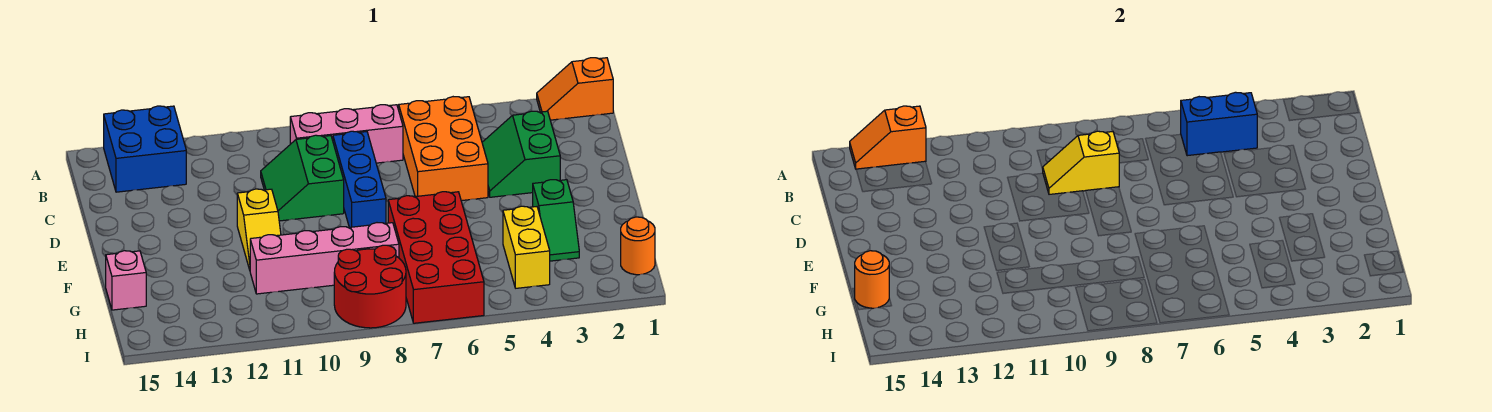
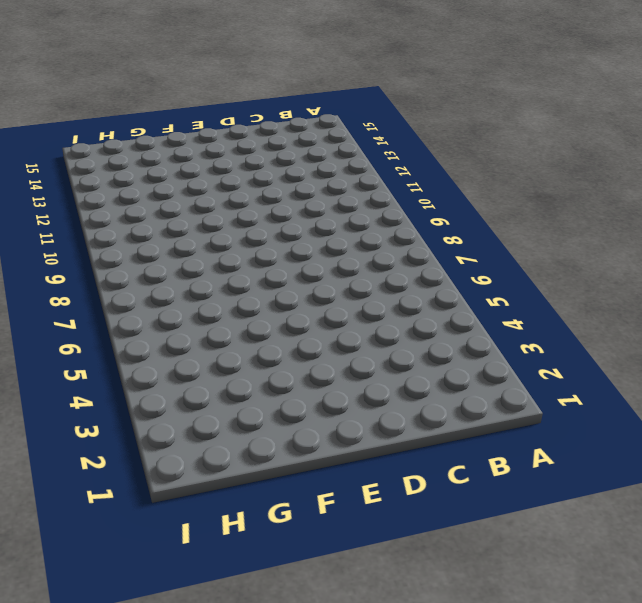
none -> orange 1x2 slope [537,58,613,120]
none -> blue 2x2 brick [104,106,186,192]
none -> orange 2x3 brick [399,97,488,201]

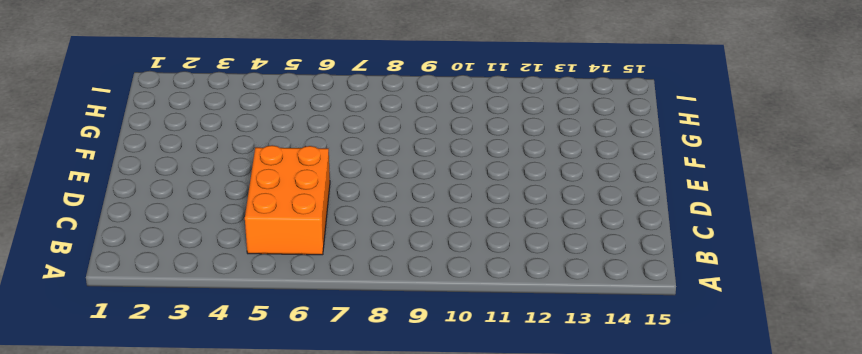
none -> orange 1x2 slope [537,58,613,120]
none -> blue 2x2 brick [104,106,186,192]
none -> pink 1x3 brick [290,105,403,163]

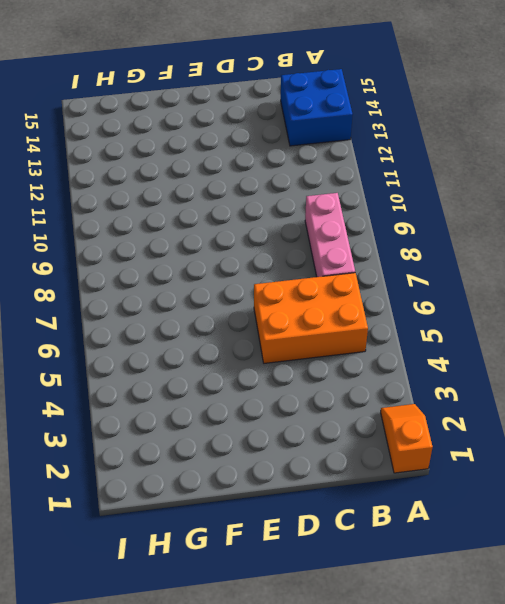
none -> green 2x2 slope [482,111,560,197]
none -> blue 1x3 brick [333,131,386,227]
none -> green 2x2 slope [261,135,344,221]

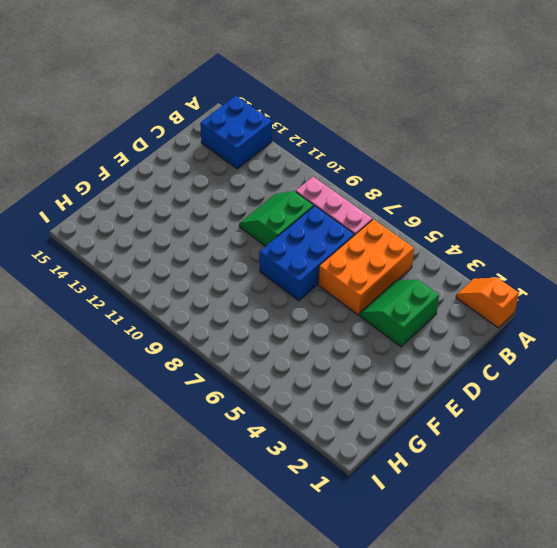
blue 2x3 brick [259,206,354,301] -> blue 1x3 brick [333,131,386,227]
none -> yellow 1x2 slope [237,189,281,270]
none -> green 1x2 slope [533,180,579,261]
none -> red 2x4 brick [388,192,484,323]

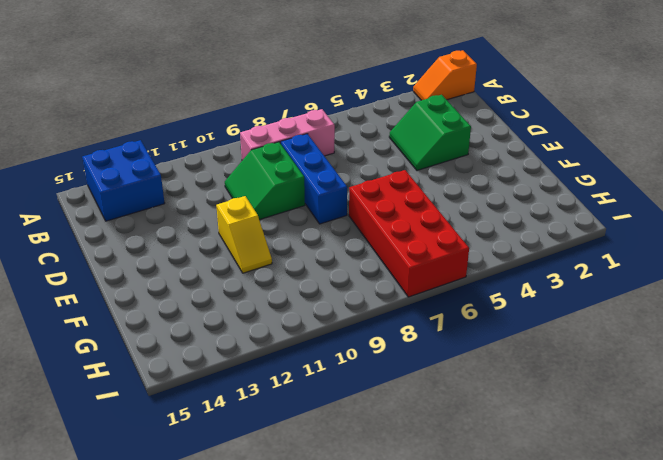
none -> orange 2x3 brick [399,97,488,201]
none -> green 1x2 slope [533,180,579,261]
none -> yellow 1x2 brick [503,206,550,288]

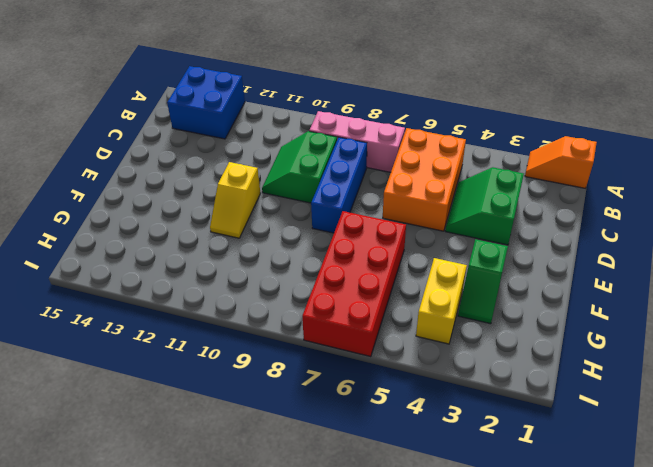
none -> pink 1x4 brick [250,223,399,294]
none -> pink 1x1 brick [106,251,146,310]
none -> orange 1x1 round brick [621,217,655,275]

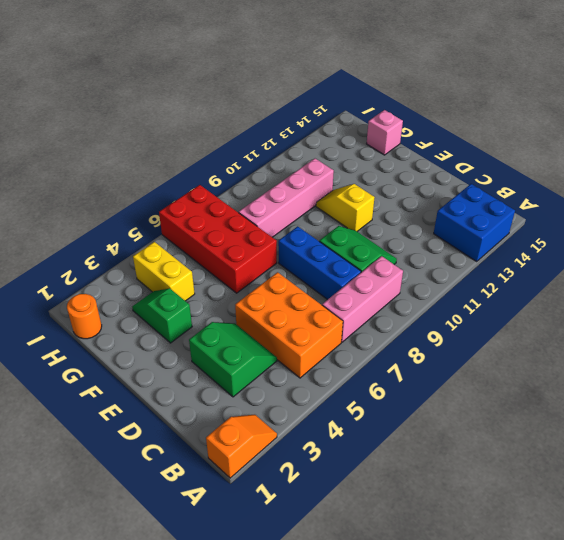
none -> red 2x2 round brick [334,245,406,328]
none -> orange 1x2 slope [850,106,926,169]
none -> blue 1x2 brick [1181,92,1257,156]

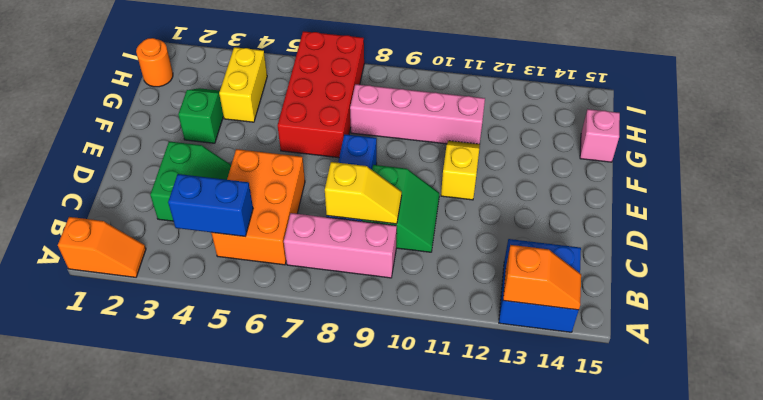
none -> red 2x2 round brick [334,245,406,328]
none -> orange 1x1 round brick [854,251,889,308]

